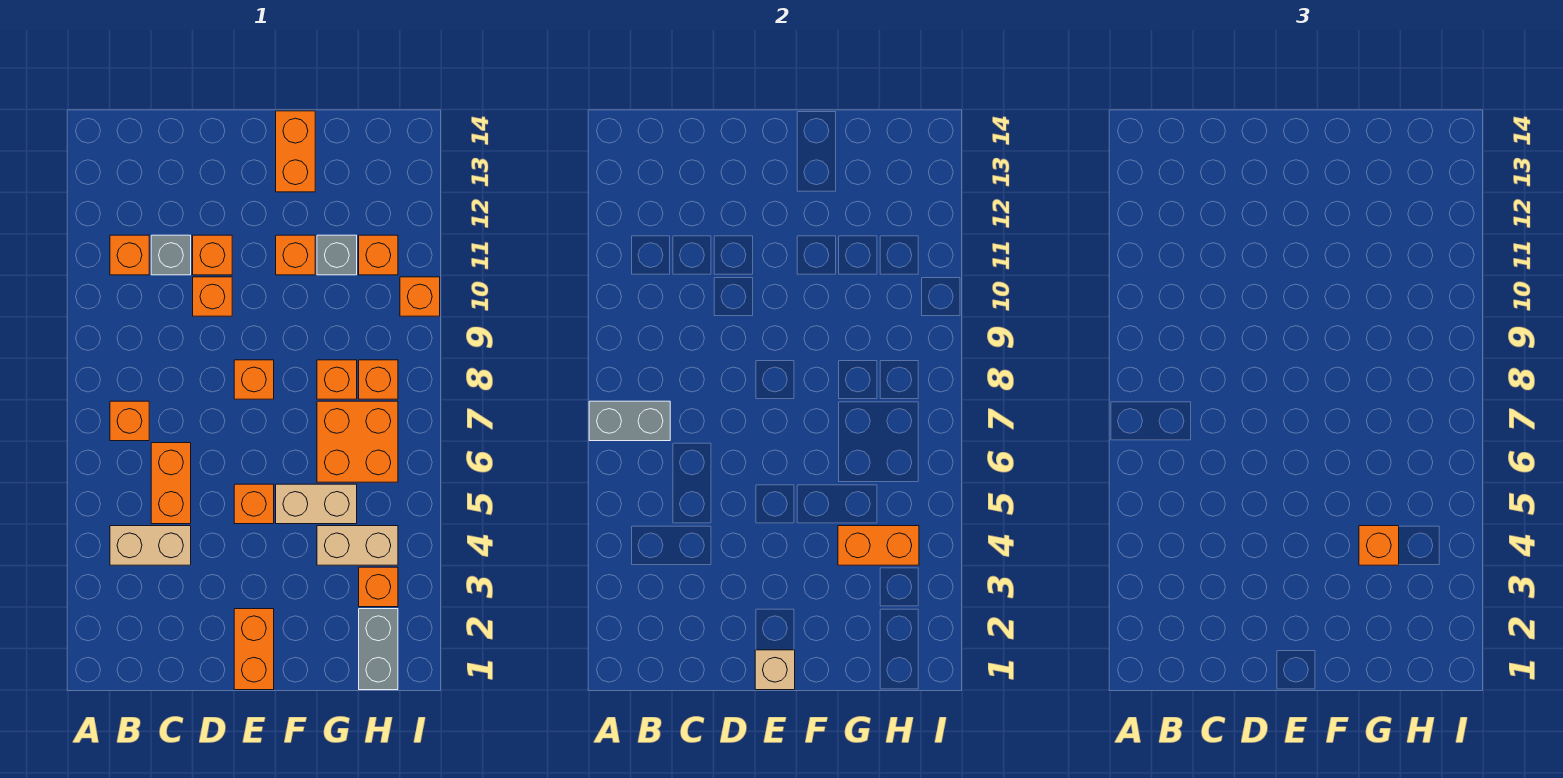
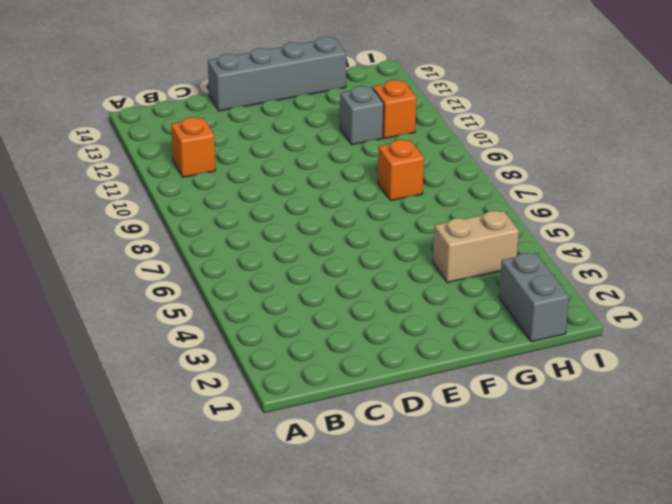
grey 1x4 brick [208,37,346,111] -> orange 1x2 brick [276,111,315,192]
none -> tan 1x2 brick [110,526,191,565]
none -> orange 1x1 brick [110,401,149,441]
none -> orange 1x2 brick [151,443,191,524]

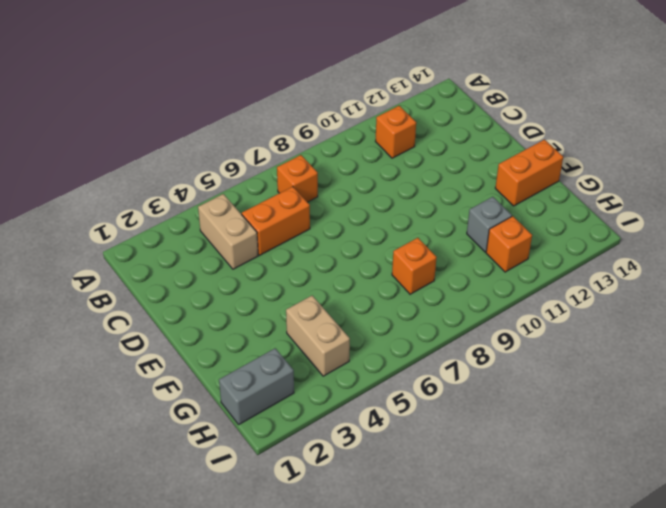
none -> grey 1x1 brick [151,235,191,275]
none -> orange 1x1 brick [193,277,232,316]
none -> orange 1x1 brick [193,235,232,275]

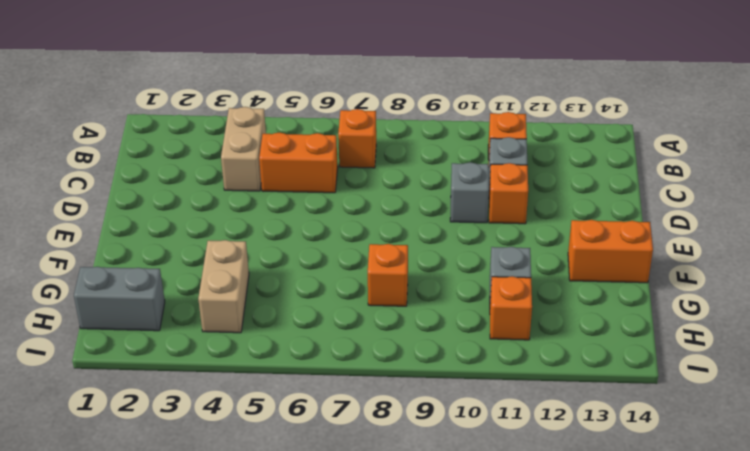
grey 1x1 brick [450,162,489,223] -> orange 1x1 brick [193,277,232,316]
none -> orange 1x2 brick [234,609,274,690]
none -> orange 1x1 brick [234,484,274,524]
none -> orange 1x1 brick [234,360,274,399]

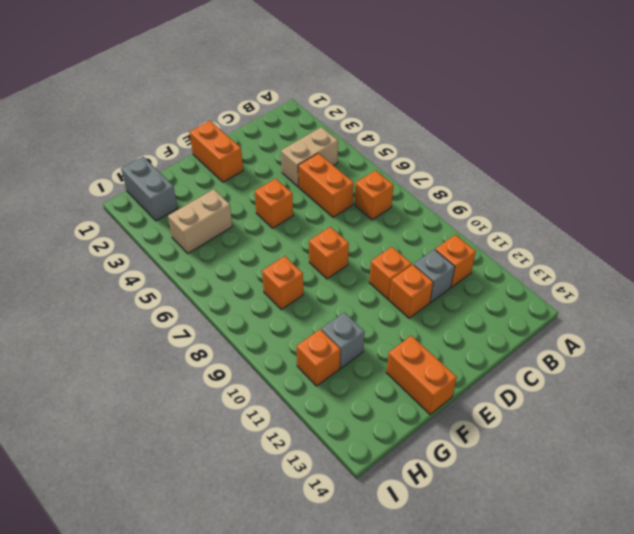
none -> tan 1x2 brick [276,484,357,524]
none -> orange 1x1 brick [276,235,315,275]
none -> orange 2x2 brick [317,401,398,482]

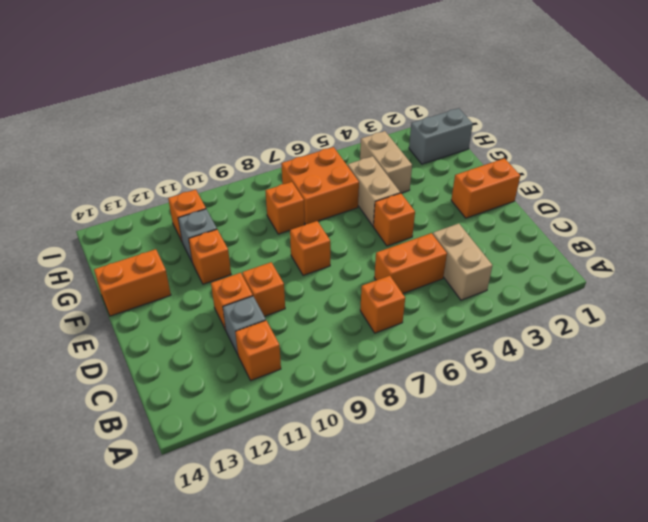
none -> orange 1x1 brick [359,567,398,607]
none -> orange 1x1 brick [359,360,398,399]
none -> orange 1x1 brick [400,277,440,316]

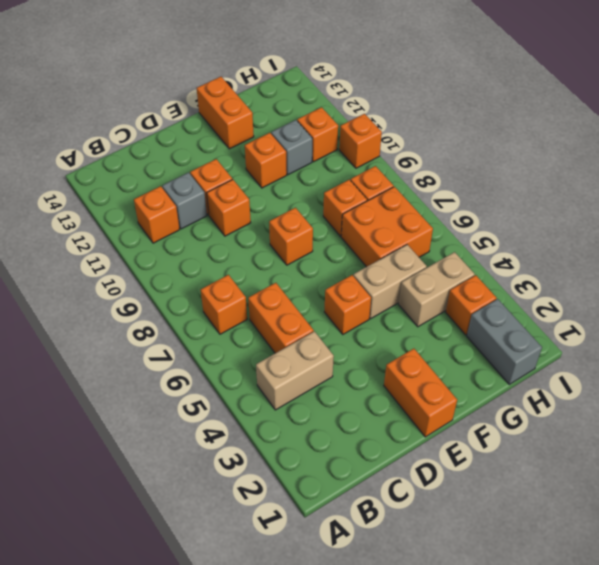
none -> grey 1x2 brick [589,401,670,441]
none -> tan 1x1 brick [755,650,795,690]
none -> orange 1x2 brick [838,526,919,565]

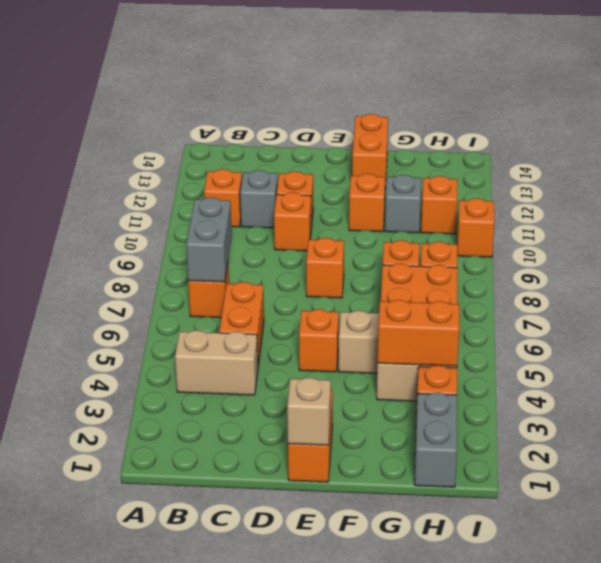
grey 1x2 brick [186,197,232,282] -> grey 1x2 brick turned to [589,401,670,441]
none -> orange 1x1 brick [1359,526,1399,565]

